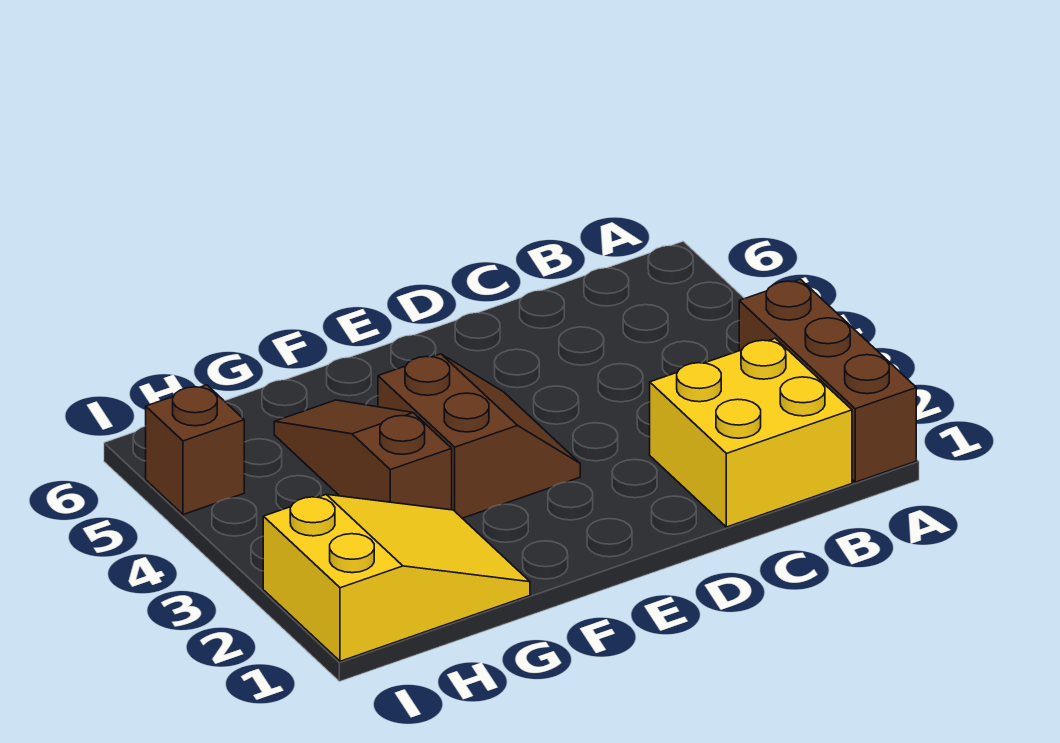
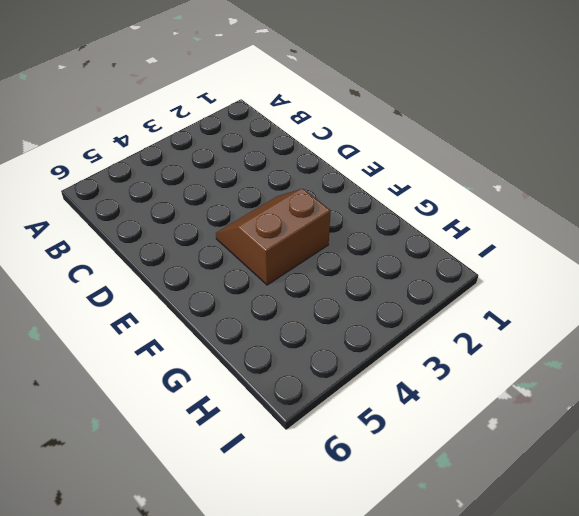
none -> brown 1x3 brick [739,279,916,482]
none -> yellow 2x2 brick [650,338,852,527]

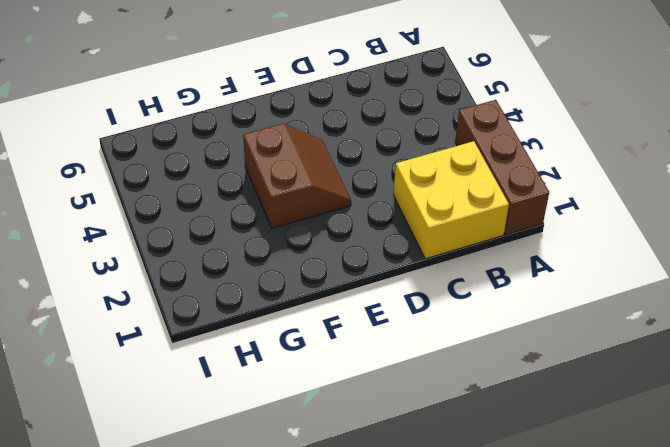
none -> yellow 2x3 slope [263,494,530,661]
none -> brown 1x3 slope [274,400,452,510]

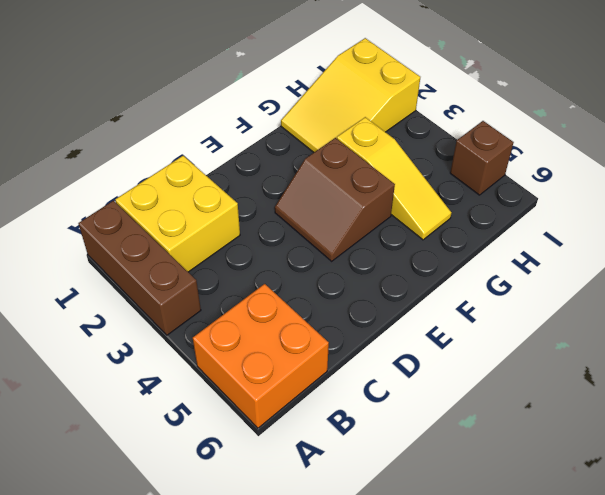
orange 2x2 brick [193,284,329,428] -> none
yellow 1x3 slope [337,117,452,240] -> brown 1x3 slope [274,400,452,510]

